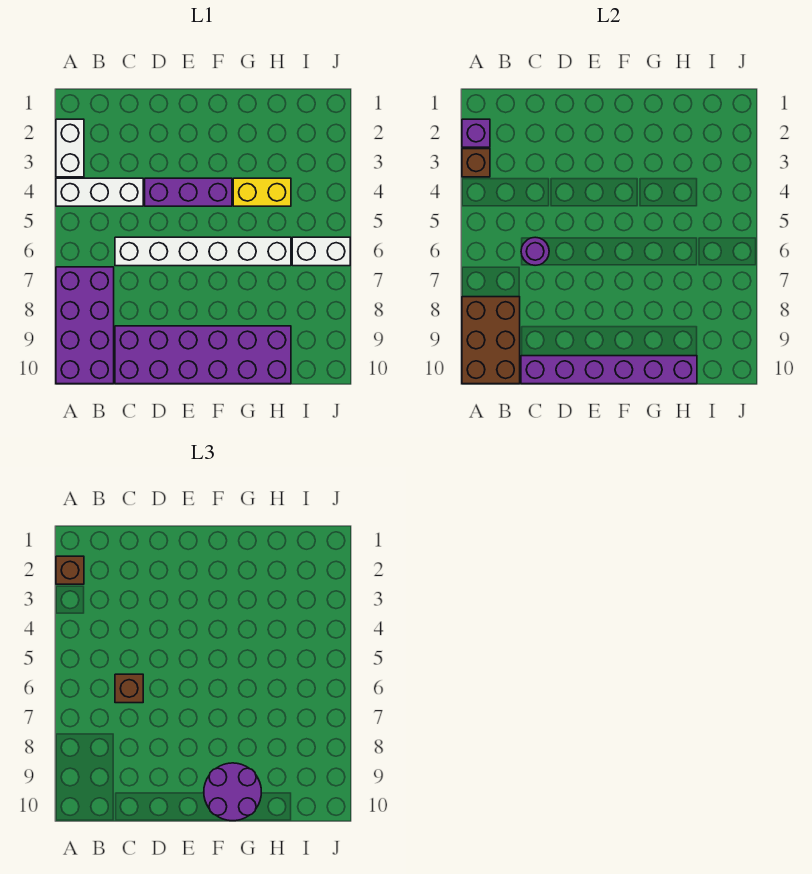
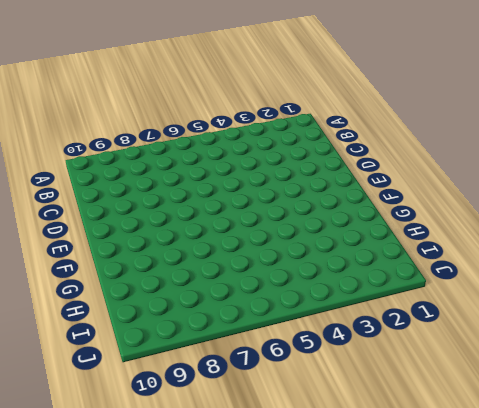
none -> white 1x2 brick [56,119,84,177]
none -> white 1x3 brick [56,178,143,206]
none -> purple 2x4 brick [56,267,114,384]

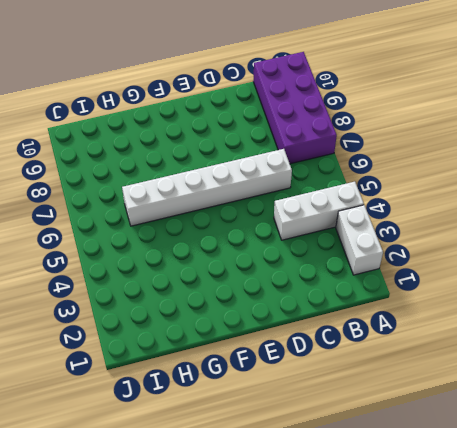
none -> purple 2x6 brick [115,326,291,384]
none -> purple 1x3 brick [145,178,232,206]
none -> yellow 1x2 brick [233,178,291,206]

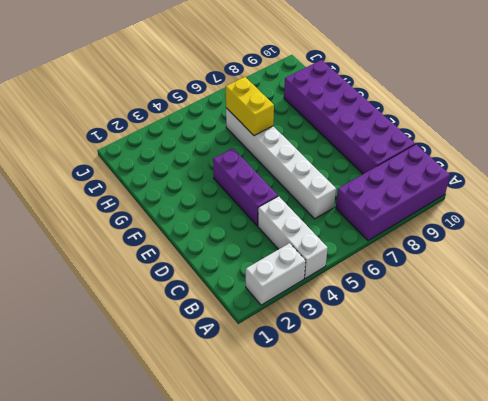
yellow 1x2 brick [226,77,274,136] -> yellow 1x2 brick moved to [233,178,291,206]
none -> white 1x2 brick [292,237,350,266]
none -> purple 1x1 brick [462,119,490,147]
none -> brown 1x1 brick [462,149,490,177]

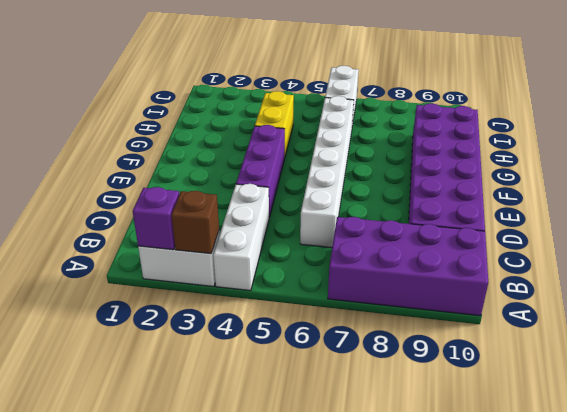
none -> brown 2x3 brick [462,297,520,384]
none -> purple 1x1 round brick [521,237,549,265]
none -> purple 1x6 brick [521,356,697,384]

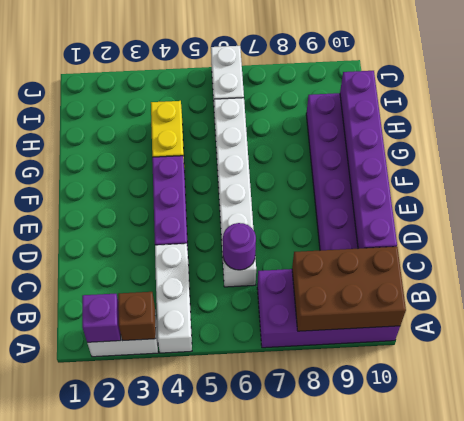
none -> brown 1x1 brick [56,556,84,584]
none -> brown 1x1 brick [115,674,143,703]
none -> purple 2x2 round brick [204,763,261,821]

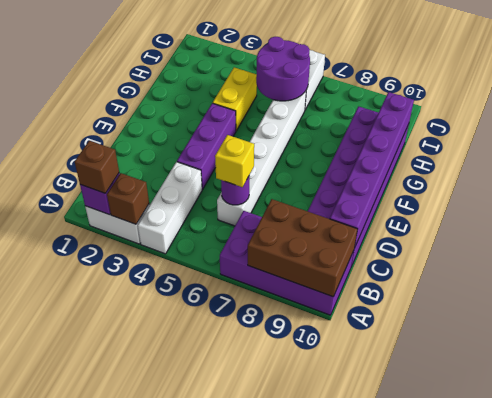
yellow 1x1 brick [215,135,254,187] -> brown 1x1 brick [115,674,143,703]
purple 2x2 round brick [256,37,310,101] -> purple 2x2 round brick moved to [204,763,261,821]

